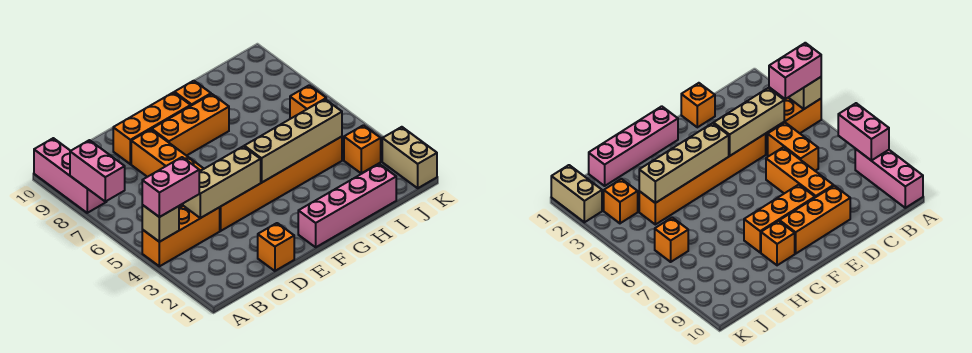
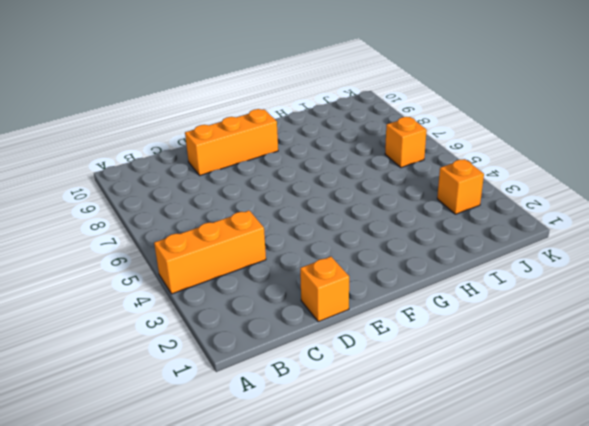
none -> pink 1x3 brick [34,138,107,213]
none -> orange 1x2 brick [768,123,818,171]
none -> orange 1x6 brick [220,137,342,231]

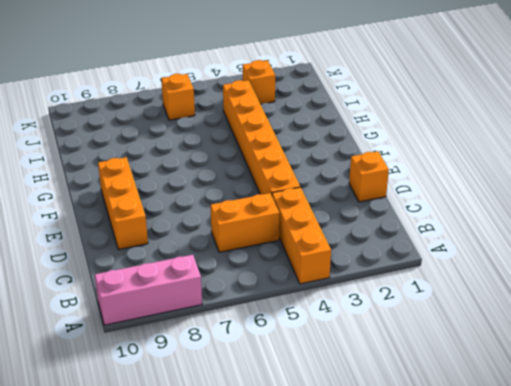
none -> orange 1x3 brick [131,129,204,177]
none -> orange 1x3 brick [152,94,229,156]
none -> pink 1x4 brick [298,164,396,247]

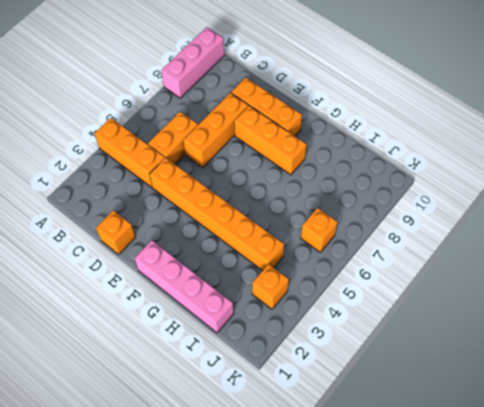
none -> orange 1x1 brick [174,81,211,106]
none -> tan 1x2 brick [382,127,437,188]
none -> tan 1x1 brick [142,205,179,242]

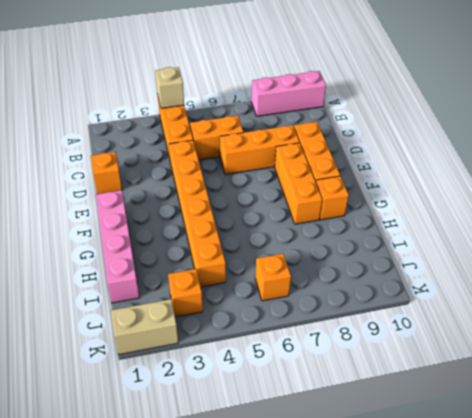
none -> pink 1x2 brick [70,140,125,201]
none -> tan 1x3 brick [183,146,261,218]
none -> tan 1x4 brick [244,99,342,183]

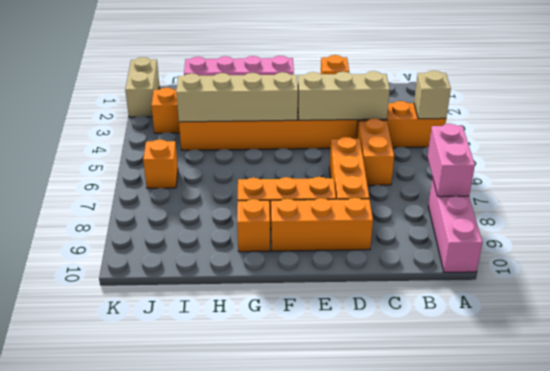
none -> pink 1x2 brick [142,157,199,217]

